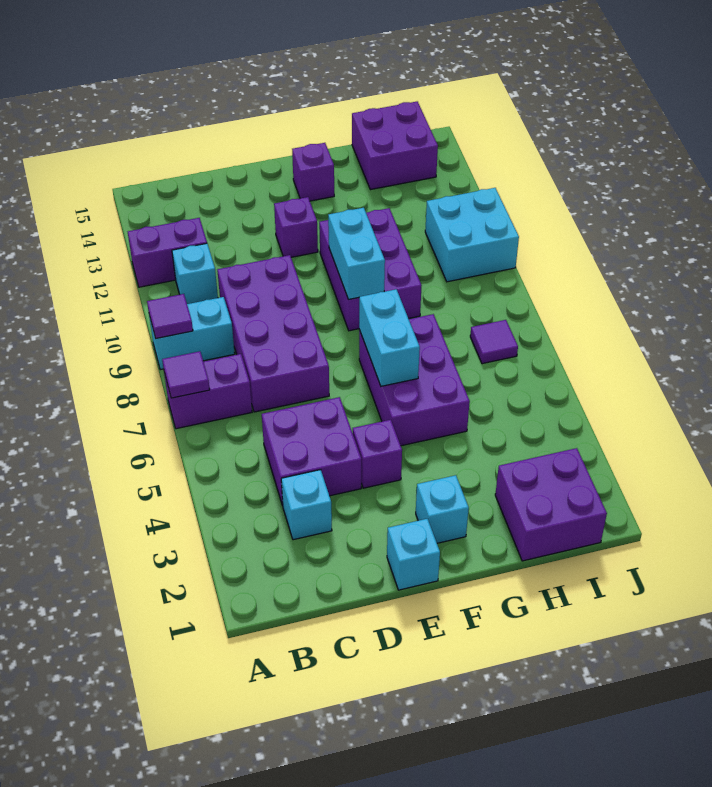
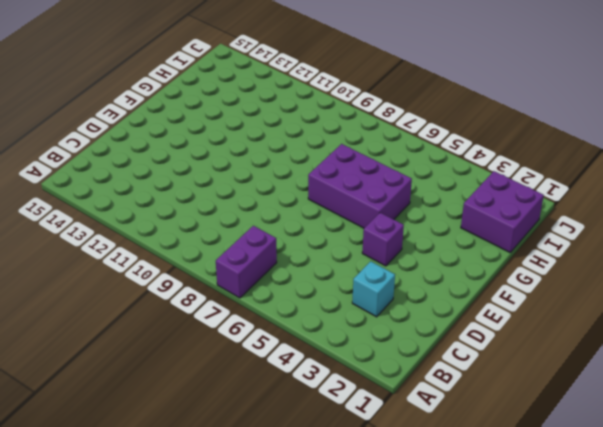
none -> cyan 1x2 brick [149,297,235,370]
none -> purple 1x2 brick [128,218,207,287]
none -> cyan 1x1 brick [172,243,218,304]

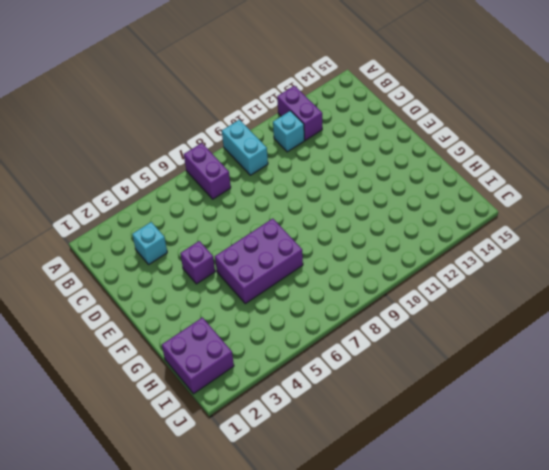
none -> purple 2x2 brick [262,397,361,506]
none -> purple 2x4 brick [217,255,329,412]
none -> cyan 1x1 brick [387,519,440,590]

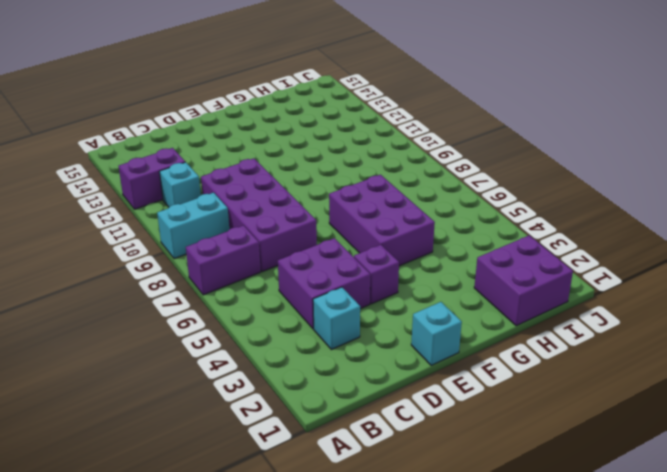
none -> purple 1x1 brick [274,197,318,257]
none -> cyan 1x1 brick [416,475,469,543]
none -> purple 2x3 brick [319,208,422,331]

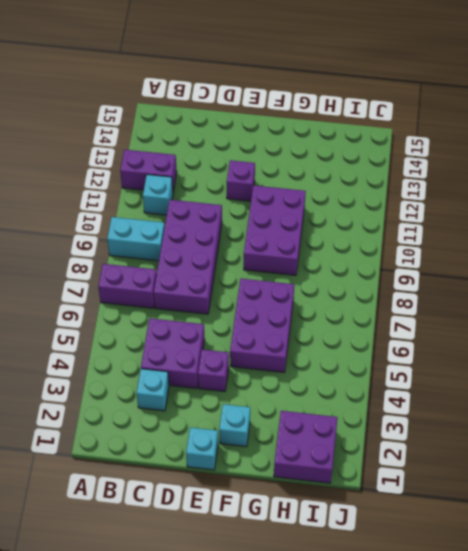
none -> purple 1x1 brick [292,143,334,201]
none -> purple 2x2 brick [352,101,438,190]
none -> purple 1x1 tile [470,320,518,364]

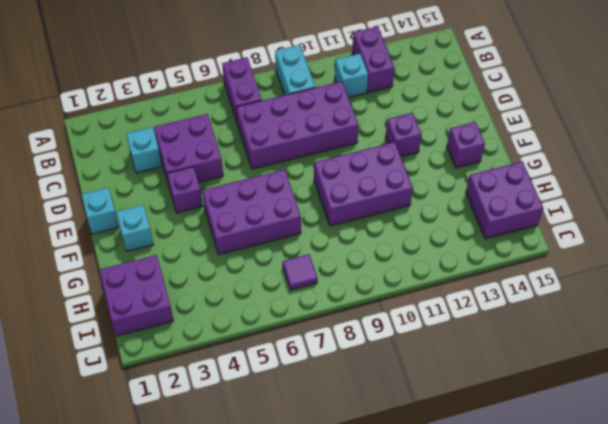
none -> cyan 2x2 brick [425,188,519,282]
none -> purple 1x1 tile [162,351,210,398]
none -> purple 1x1 tile [147,294,193,338]

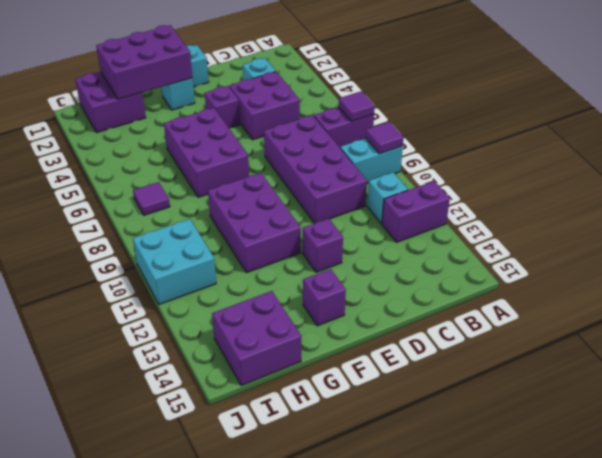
purple 2x3 brick [96,25,192,99] -> none
none -> cyan 1x2 brick [359,289,420,386]
none -> cyan 1x2 brick [328,208,385,300]

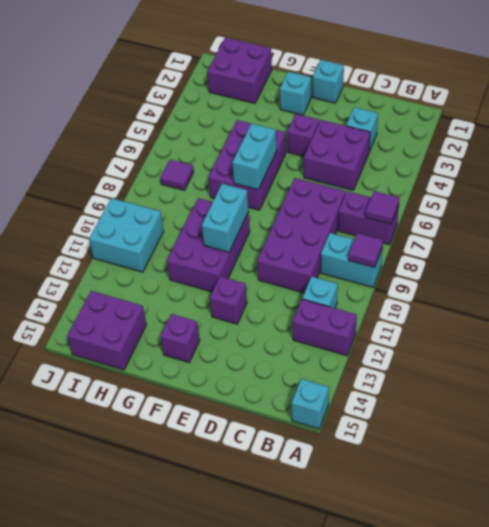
cyan 1x1 brick [292,379,329,429] -> none

